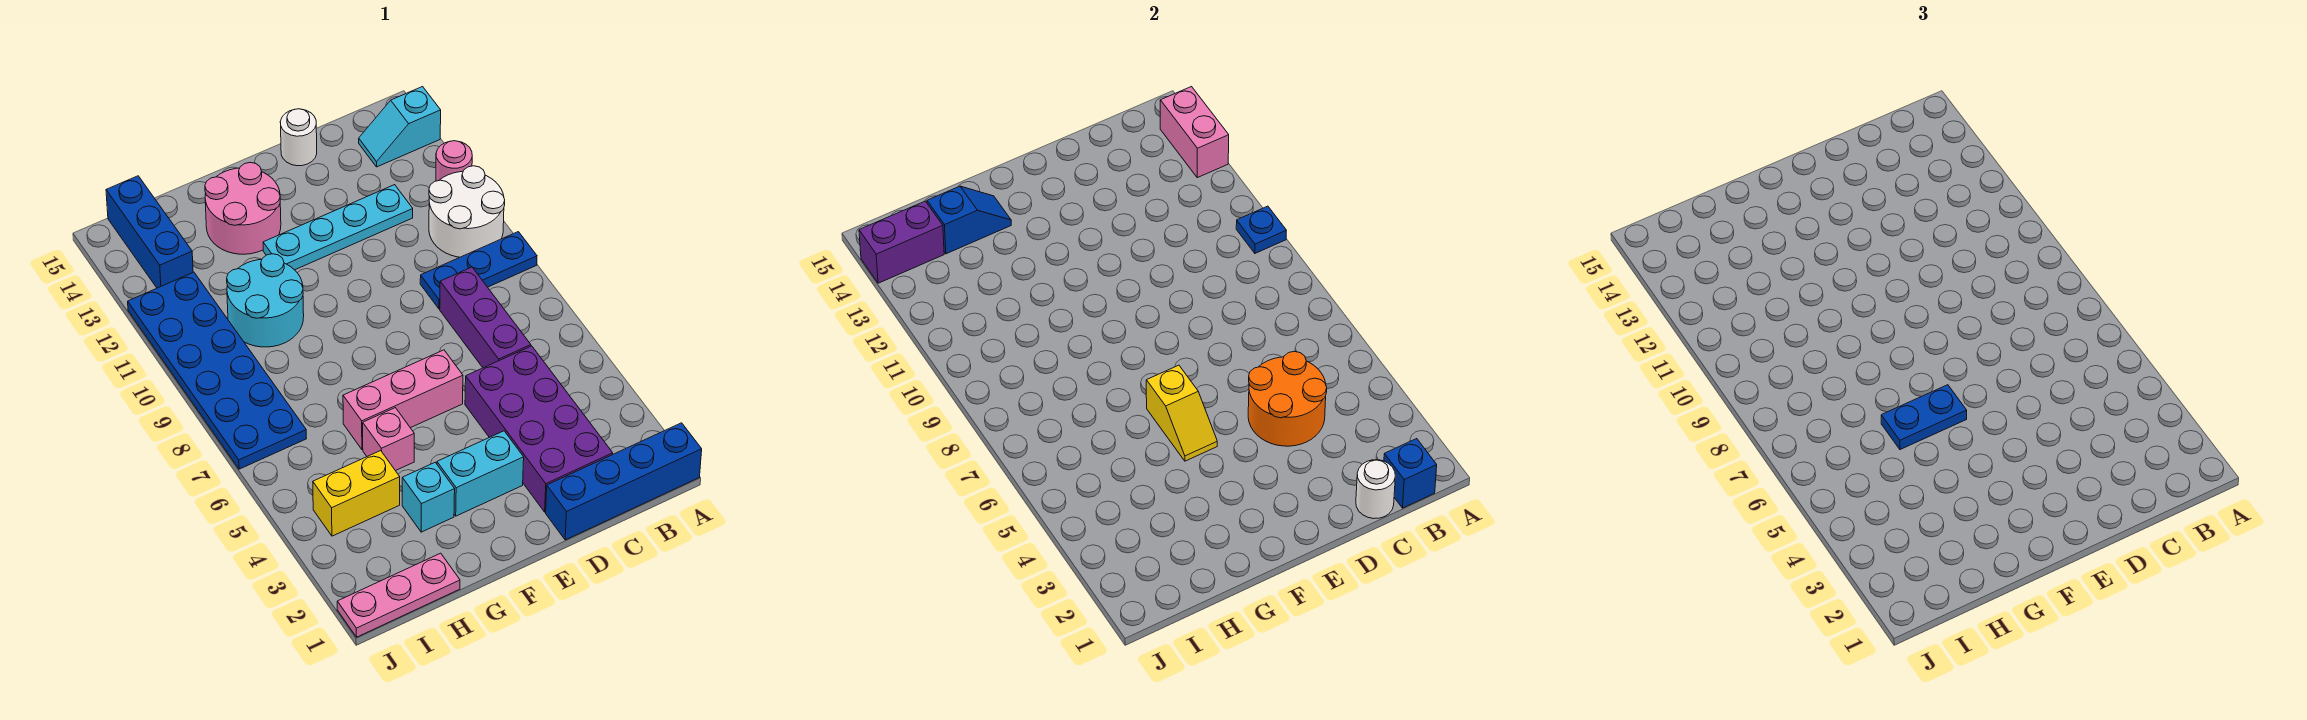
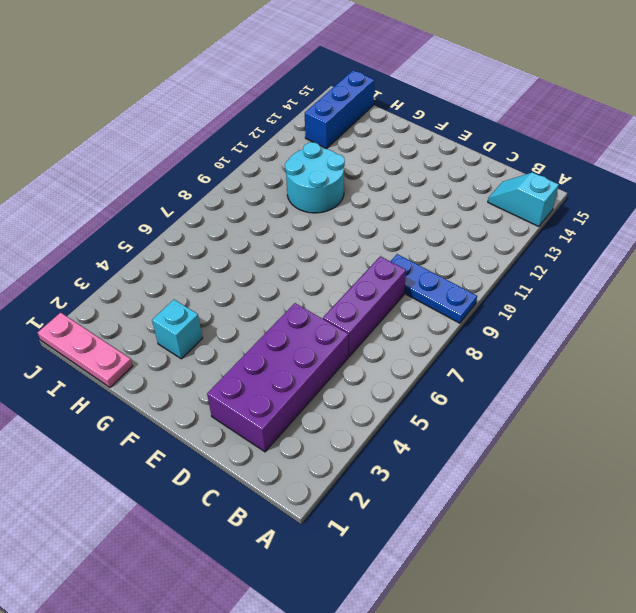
none -> blue 1x4 brick [546,423,702,540]
none -> white 2x2 round brick [429,166,505,257]
none -> pink 1x1 round brick [436,141,472,181]

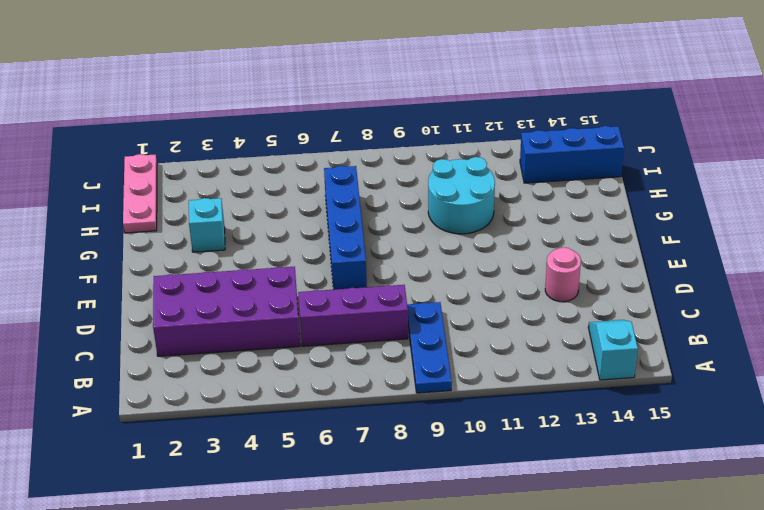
pink 1x1 round brick [545,247,581,302] -> pink 1x1 round brick moved to [436,141,472,181]
blue 1x4 brick [324,166,367,290] -> blue 1x4 brick moved to [546,423,702,540]
none -> white 2x2 round brick [429,166,505,257]
none -> cyan 1x4 plate [263,185,413,270]
none -> white 1x1 round brick [280,109,317,166]

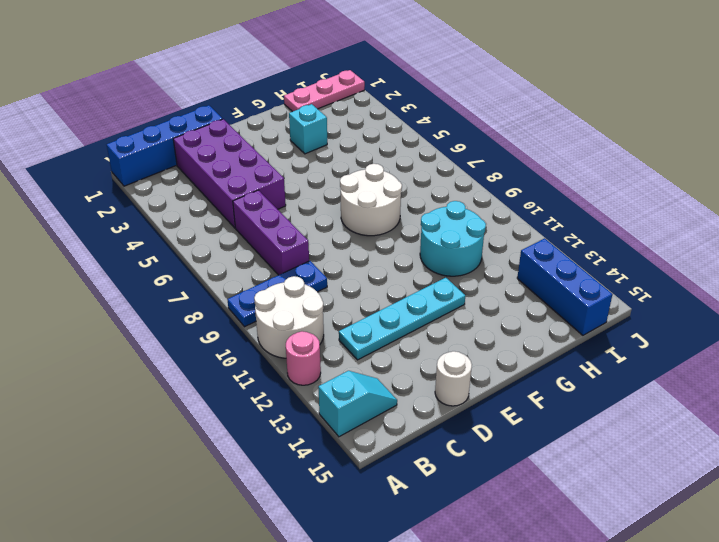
white 2x2 round brick [340,164,402,236] -> none
none -> cyan 1x2 brick [437,431,524,516]
none -> pink 1x3 brick [343,350,463,450]
none -> pink 2x2 round brick [205,162,281,254]

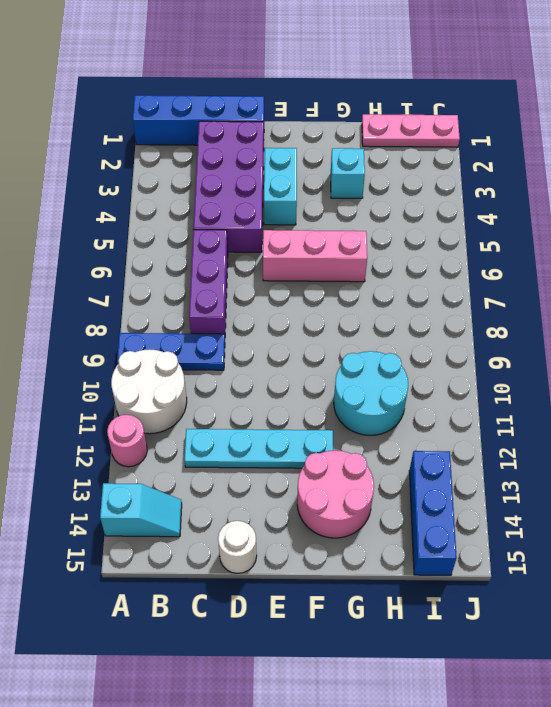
cyan 1x2 brick [264,148,297,225] -> cyan 1x2 brick turned to [437,431,524,516]
none -> pink 1x1 brick [363,408,414,471]
none -> yellow 1x2 brick [313,451,400,536]
none -> blue 2x6 plate [128,272,306,469]

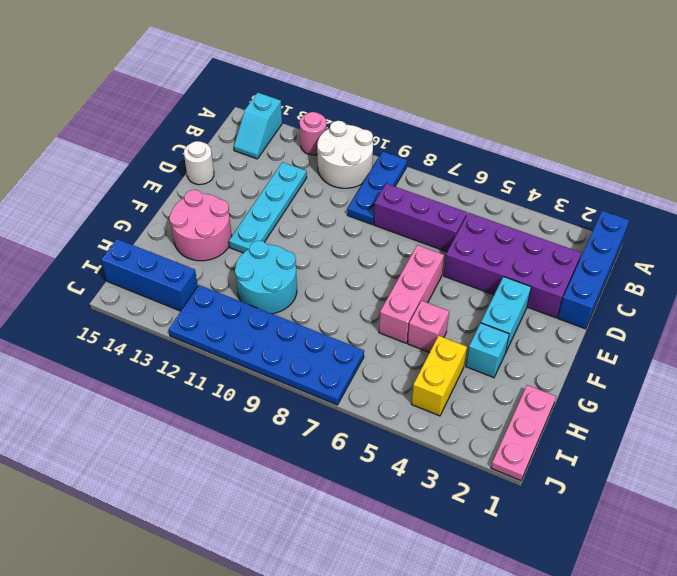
none -> blue 1x1 plate [1236,206,1286,253]
none -> pink 1x2 brick [1160,87,1229,178]
none -> blue 1x1 brick [1384,439,1437,508]

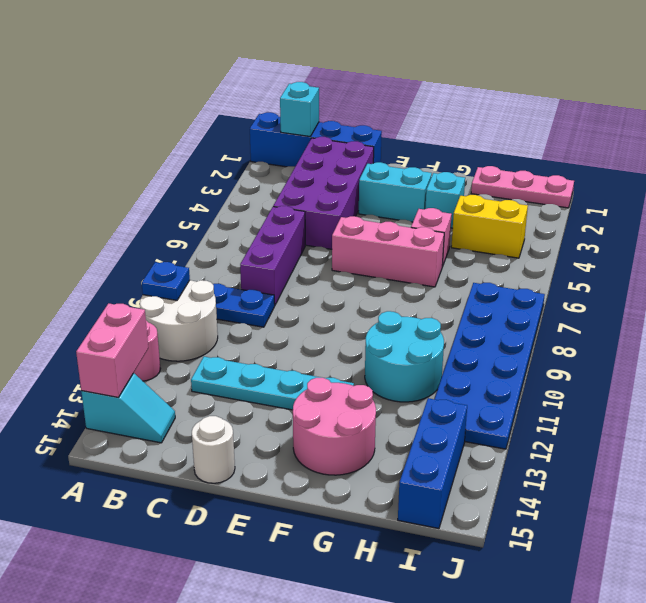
cyan 1x1 brick [280,82,319,137] -> blue 1x1 brick [1384,439,1437,508]
none -> white 1x1 round brick [1356,460,1395,519]
none -> orange 2x2 round brick [1248,351,1327,446]
none -> yellow 1x2 slope [1146,365,1217,461]

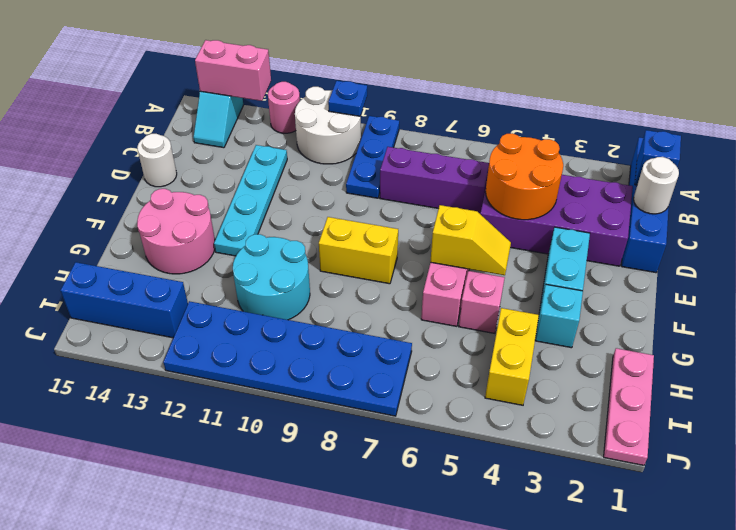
yellow 1x2 brick [319,217,398,284] -> none
none -> blue 1x2 slope [927,186,1011,254]
none -> purple 1x2 brick [859,201,944,283]
none -> blue 1x2 plate [1881,385,1967,450]

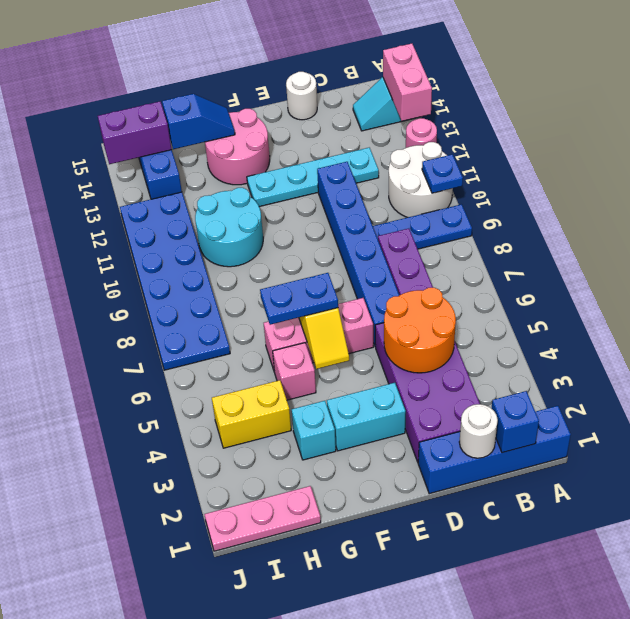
blue 1x6 brick [317,162,399,347] -> none

